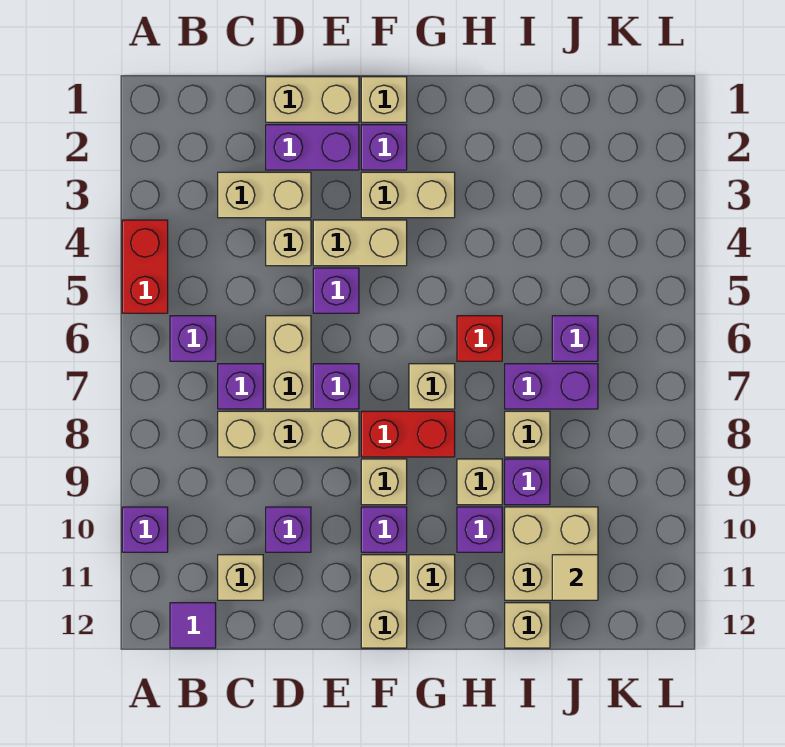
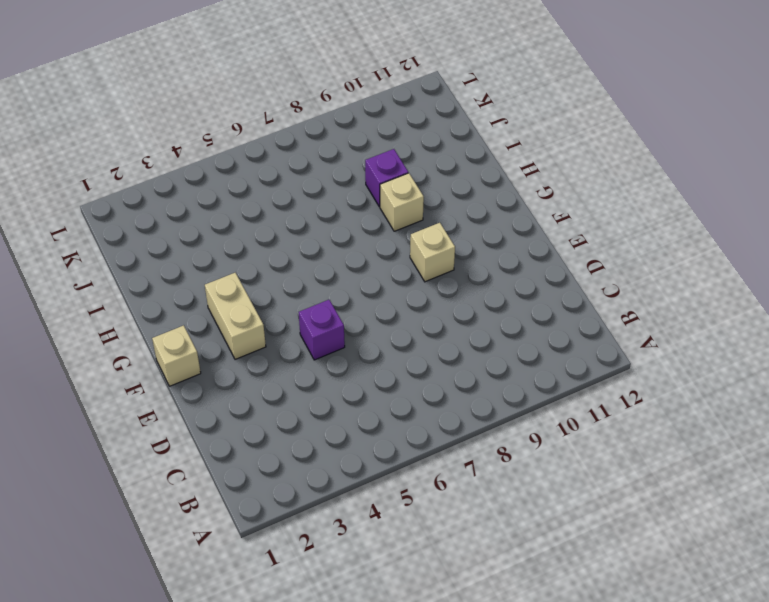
none -> red 1x2 brick [122,220,168,313]
none -> purple 1x1 brick [122,507,168,552]
none -> purple 1x1 brick [170,316,216,361]
none -> purple 1x1 tile [170,603,216,648]

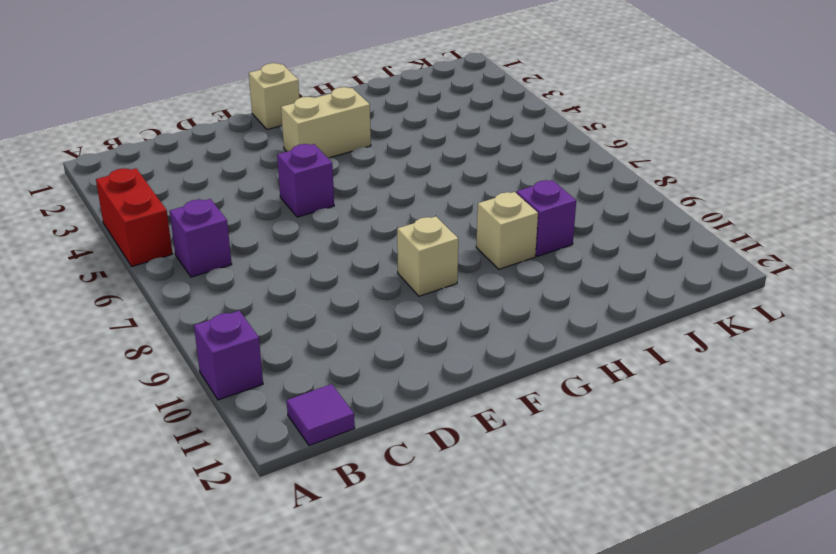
none -> tan 1x2 brick [218,172,311,218]
none -> purple 1x1 brick [218,364,263,409]
none -> tan 1x3 brick [218,411,359,457]
none -> tan 1x1 brick [218,555,263,600]

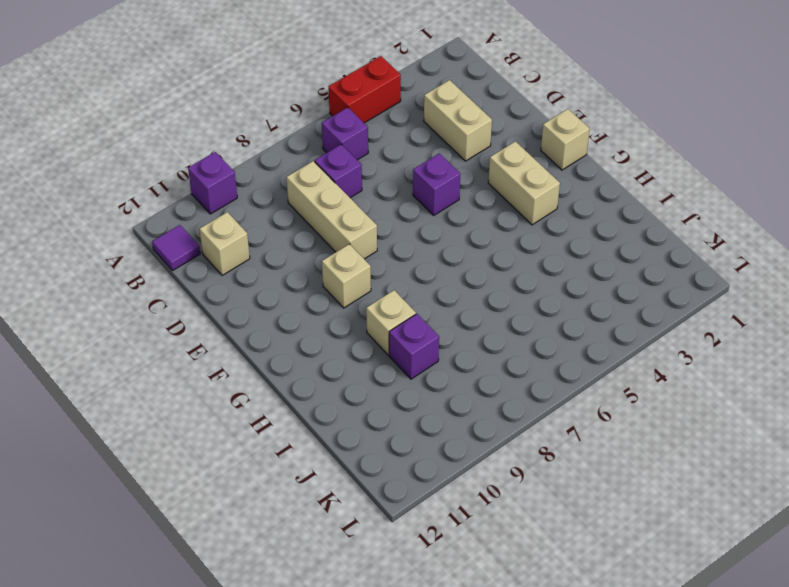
none -> tan 1x2 brick [266,77,359,122]
none -> purple 1x2 brick [266,125,359,170]
none -> tan 1x1 brick [266,220,311,266]
none -> tan 1x2 brick [266,316,311,409]

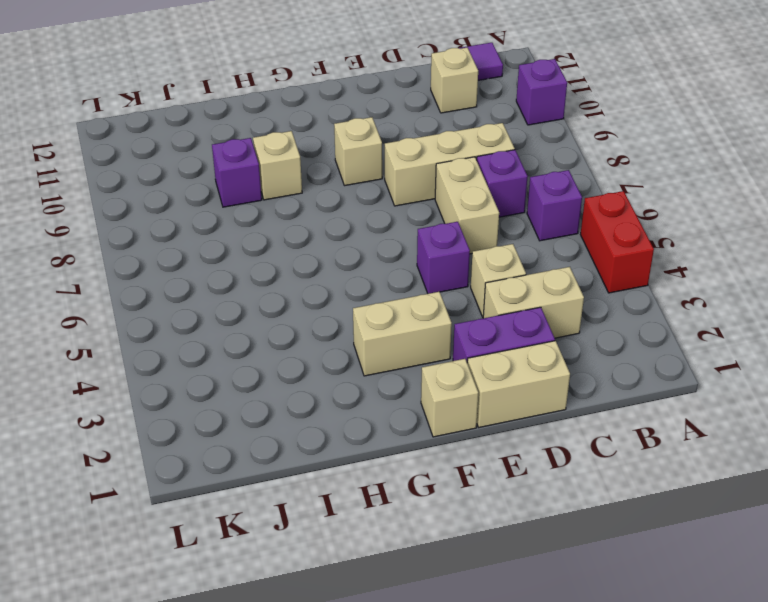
none -> purple 1x1 brick [266,507,311,552]
none -> tan 1x2 brick [313,220,407,266]
none -> purple 1x1 brick [313,364,359,409]
none -> purple 1x1 brick [361,125,407,170]

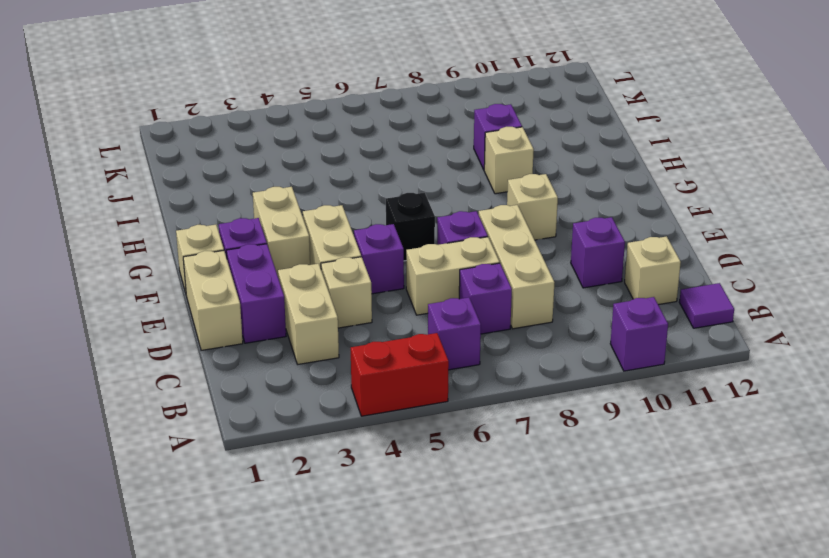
black 1x1 brick [386,193,435,261] -> none
none -> red 1x2 brick [361,411,455,457]
none -> purple 1x1 brick [361,507,407,552]
none -> tan 1x2 brick [361,555,407,648]
none -> tan 1x1 brick [409,364,455,409]

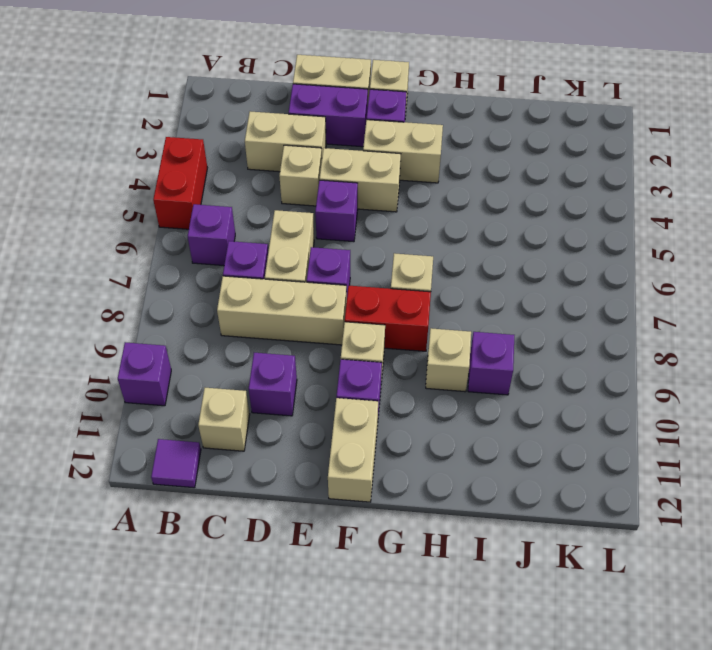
none -> tan 1x1 brick [409,555,455,600]
none -> red 1x1 brick [457,316,502,361]
none -> purple 1x1 brick [457,507,502,552]
none -> purple 1x2 brick [505,364,598,409]

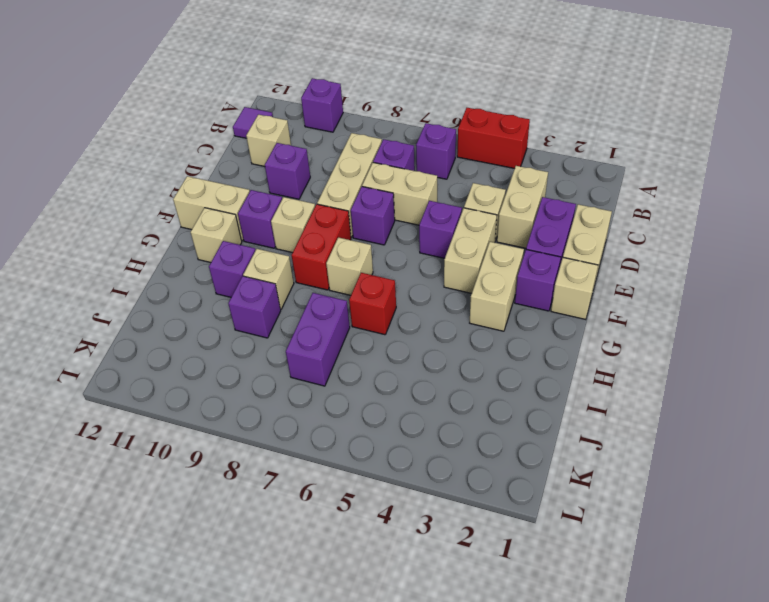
none -> tan 1x1 brick [505,411,550,457]
none -> tan 2x2 brick [505,507,598,600]
none -> tan 1x1 brick [505,603,550,648]
none -> purple 1x1 brick [552,316,598,361]

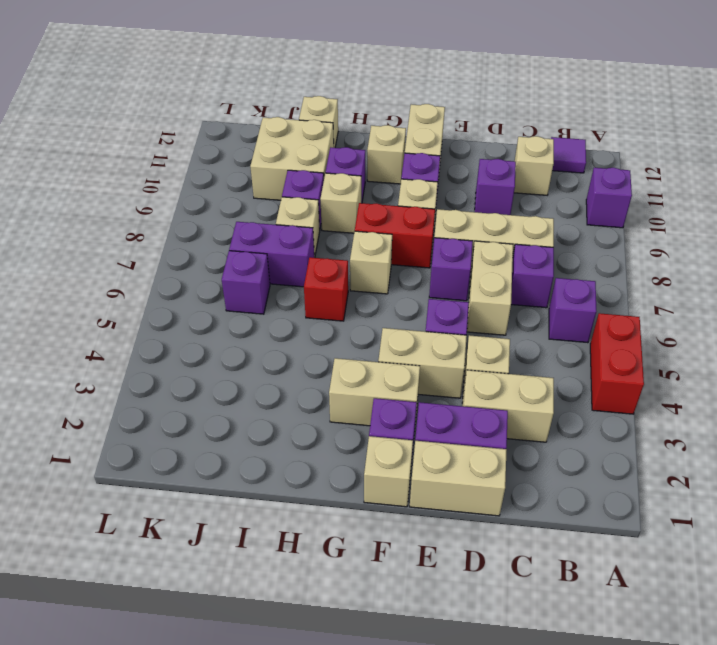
none -> tan 1x1 tile [552,555,598,600]

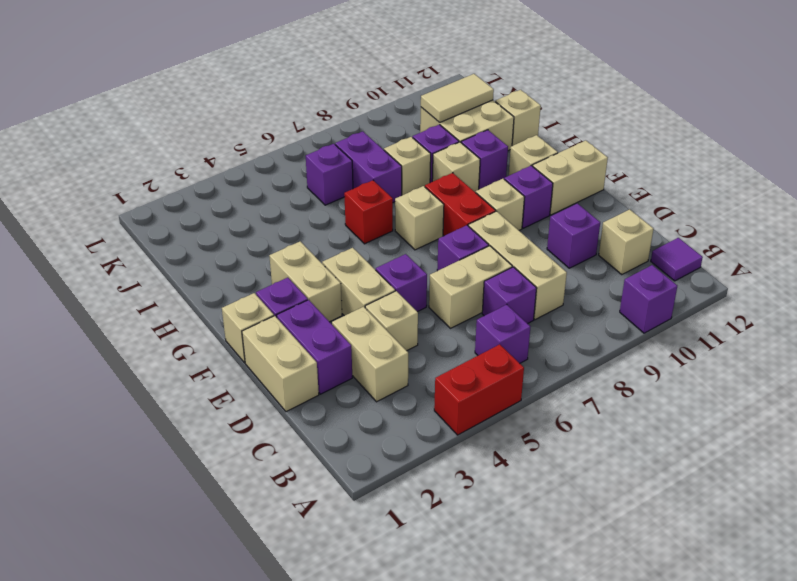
tan 1x2 tile [421,74,494,122] -> tan 1x1 tile [552,555,598,600]

